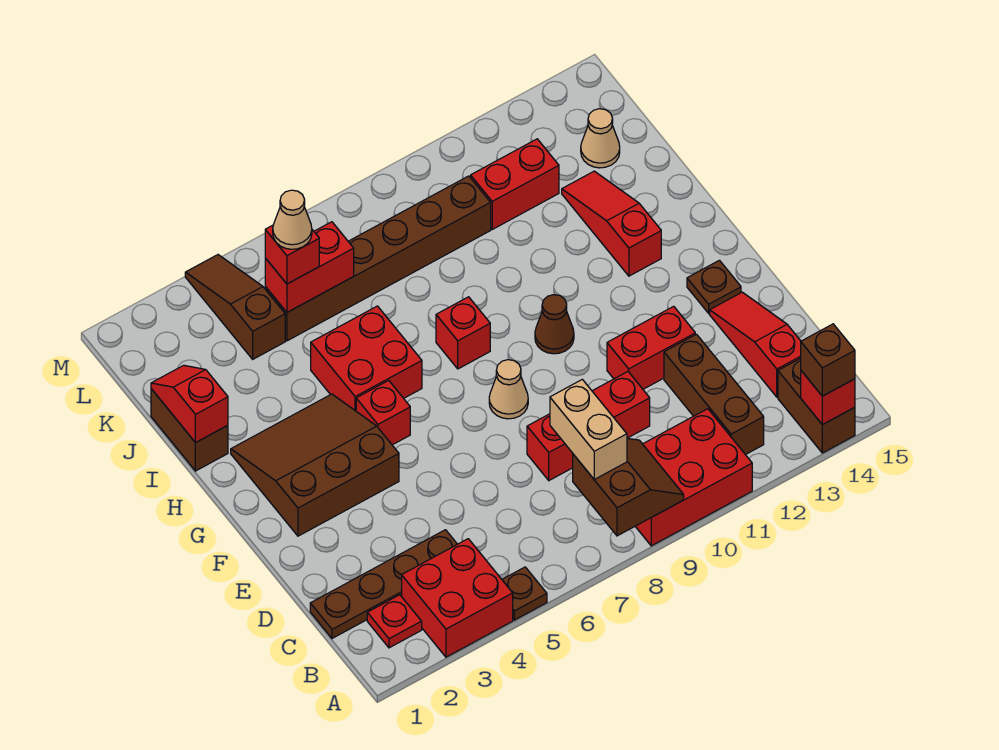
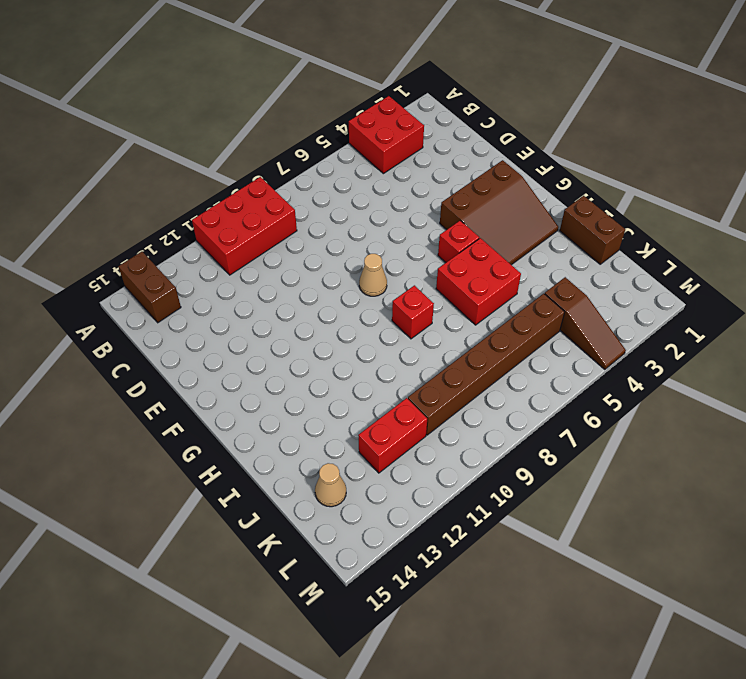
none -> brown 1x1 plate [502,567,547,620]
none -> red 1x1 plate [367,595,422,648]
none -> brown 1x3 brick [664,334,764,455]
none -> brown 1x4 plate [310,530,457,638]

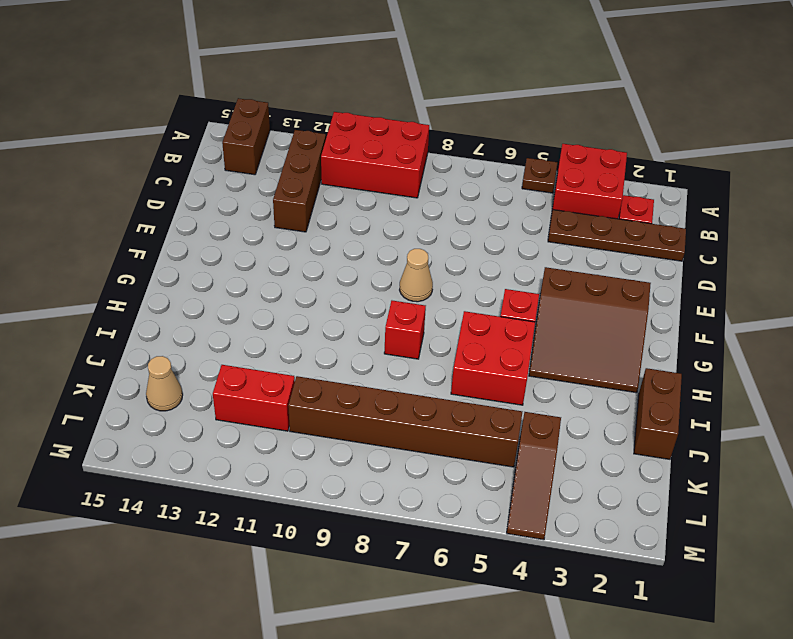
none -> red 1x3 slope [710,292,801,397]
none -> red 1x3 brick [527,372,650,480]
none -> red 1x2 brick [607,306,695,389]
none -> brown 1x1 plate [687,260,741,313]

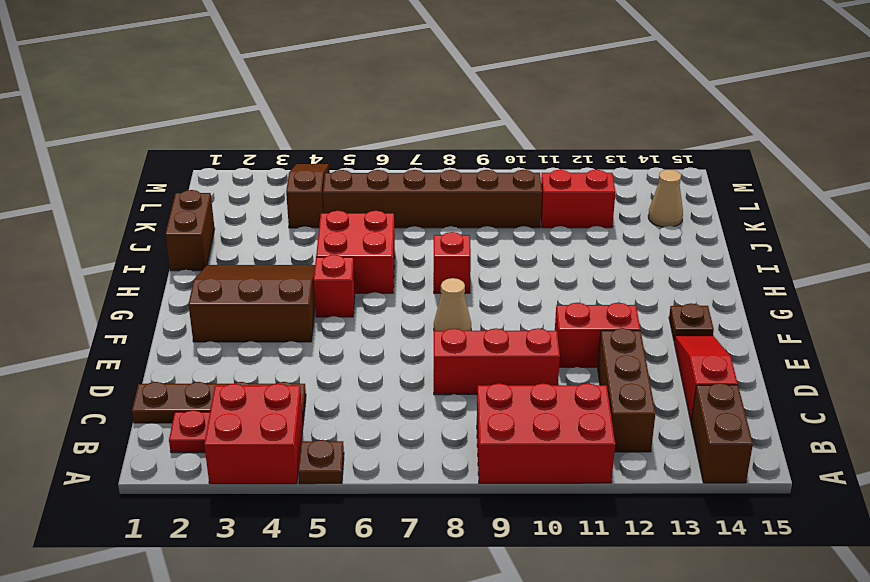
none -> brown 1x1 cone [535,295,574,354]
none -> red 1x3 slope [562,171,661,276]
none -> brown 2x2 slope [573,438,684,536]
none -> red 1x1 brick [801,371,855,425]

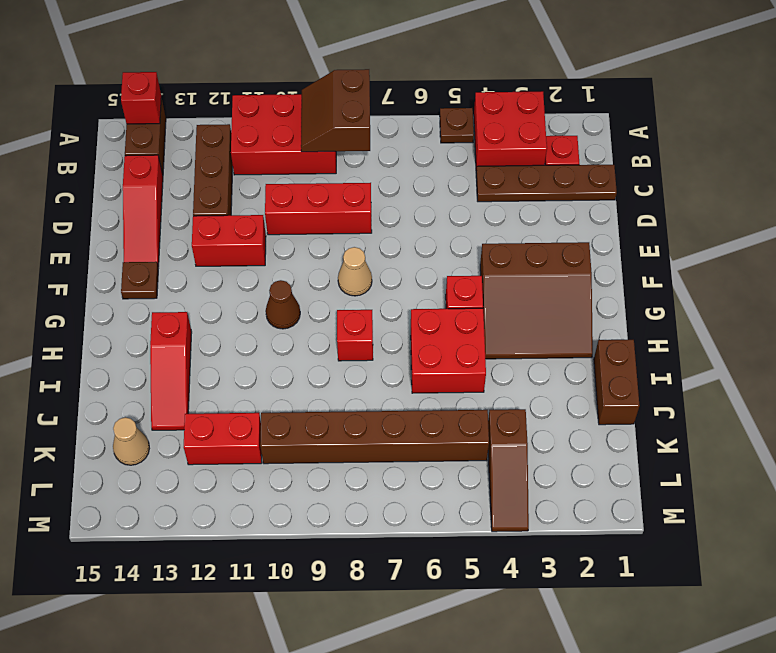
none -> red 1x2 slope [151,365,228,443]
none -> red 1x2 brick [265,222,354,312]
none -> brown 1x1 brick [801,324,855,396]
none -> tan 1x2 brick [550,379,627,479]

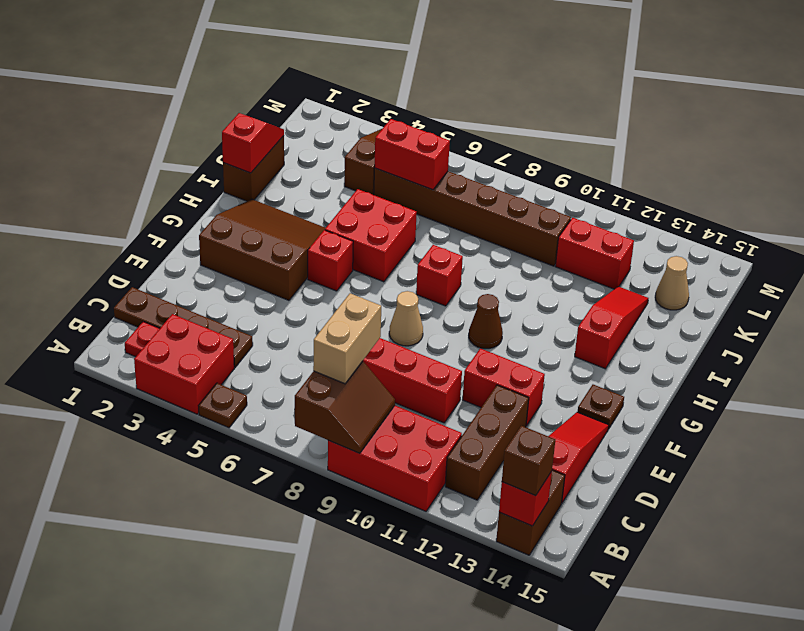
none -> red 1x1 brick [265,225,319,284]
none -> tan 1x1 cone [273,190,312,249]

